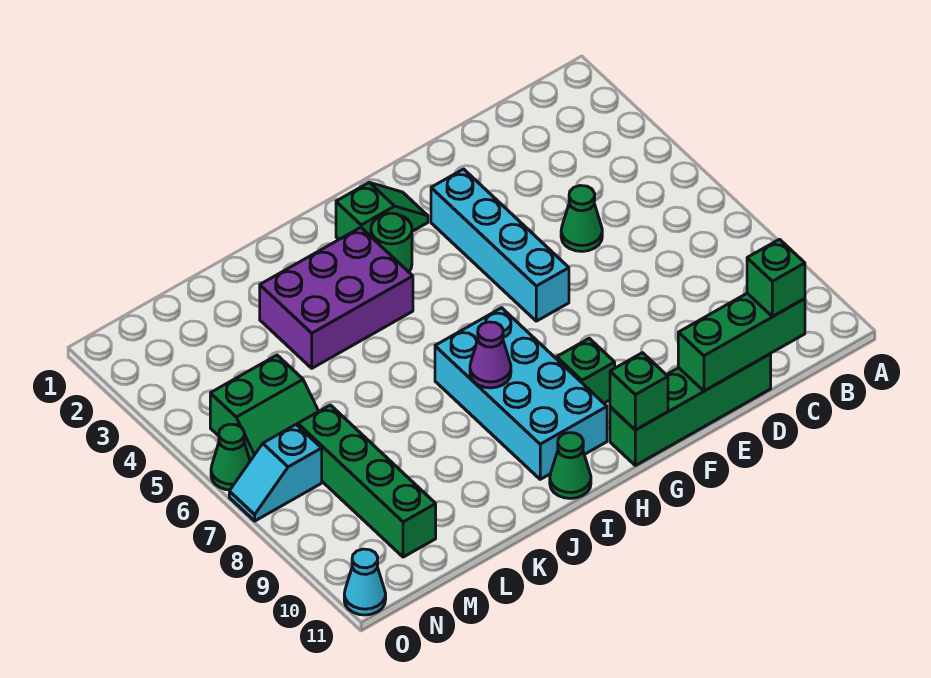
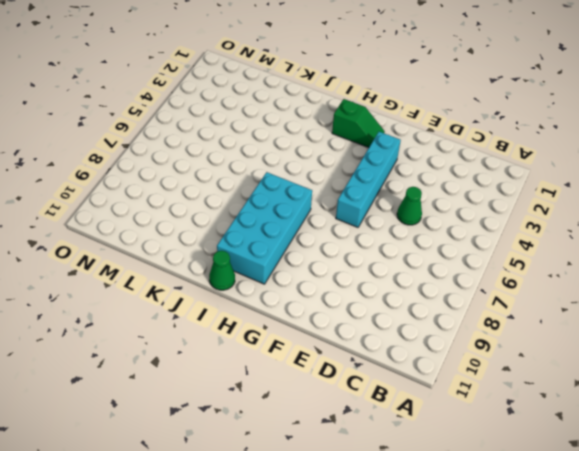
none -> green 1x4 brick [610,354,771,465]
none -> green 1x1 brick [557,338,615,403]
none -> green 1x1 round brick [371,213,412,272]

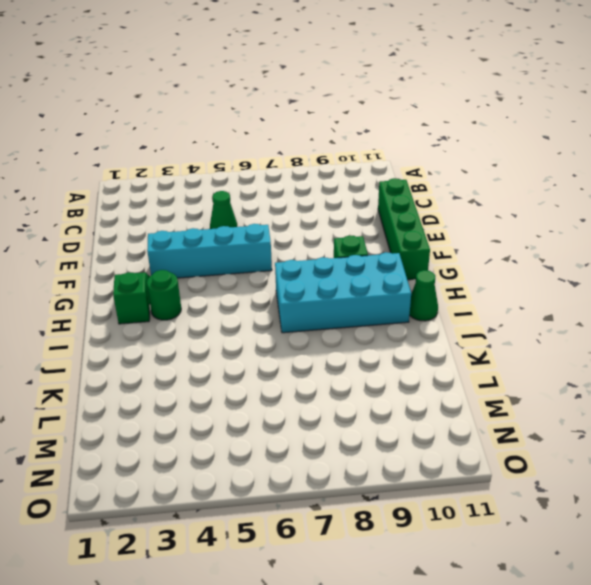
none -> purple 2x3 brick [260,227,413,368]
none -> green 2x2 slope [210,355,319,461]
none -> green 1x4 brick [298,405,436,557]

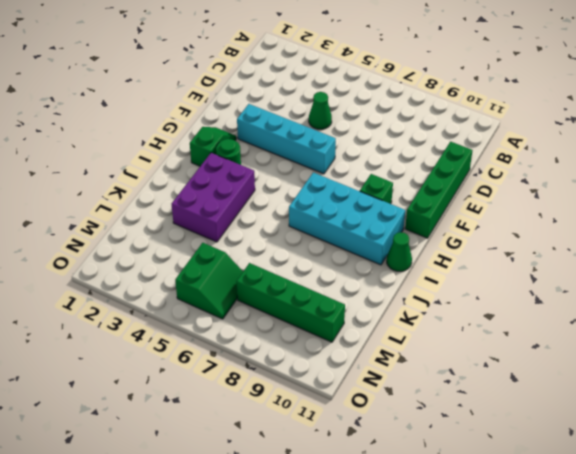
none -> cyan 1x2 slope [229,425,322,521]
none -> green 1x1 cone [211,424,250,490]
none -> cyan 1x1 cone [344,549,386,615]

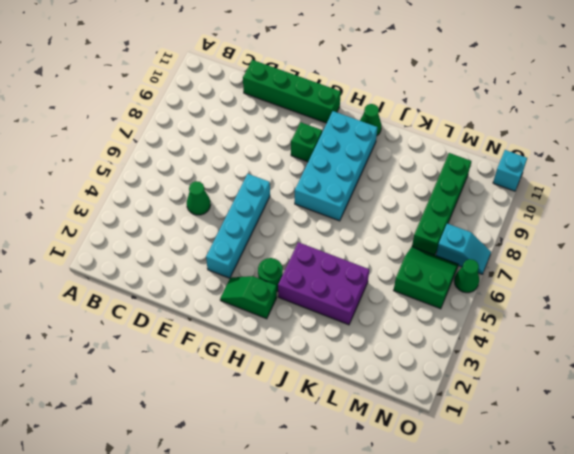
cyan 1x1 brick [493,150,527,191] -> cyan 1x1 cone [344,549,386,615]
none -> green 1x3 brick [678,293,805,391]
none -> green 1x1 brick [610,353,668,430]
none -> purple 1x1 cone [470,322,511,388]

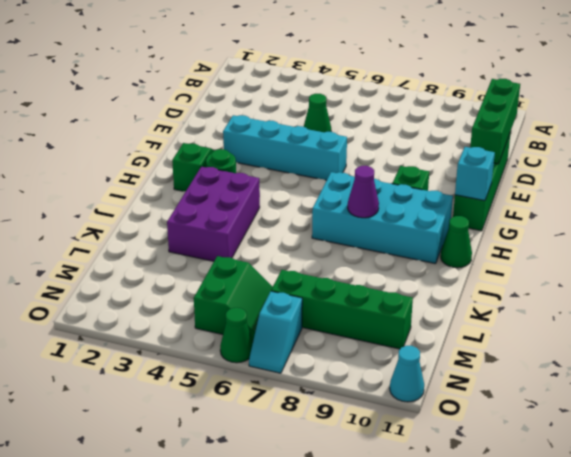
cyan 1x1 brick [455,147,495,201] -> green 1x1 brick [610,353,668,430]
none -> green 1x1 brick [747,239,805,317]

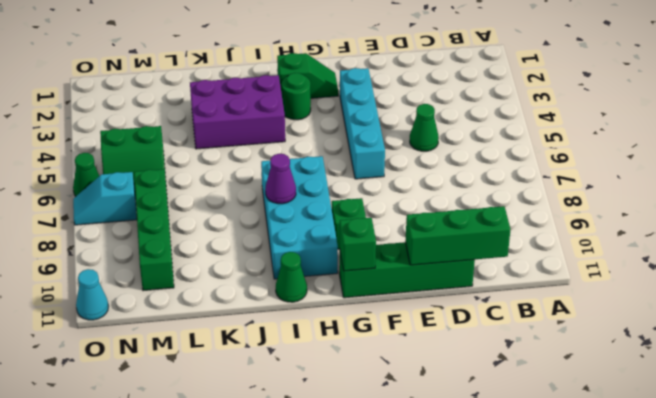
none -> green 1x1 brick [747,239,805,317]

